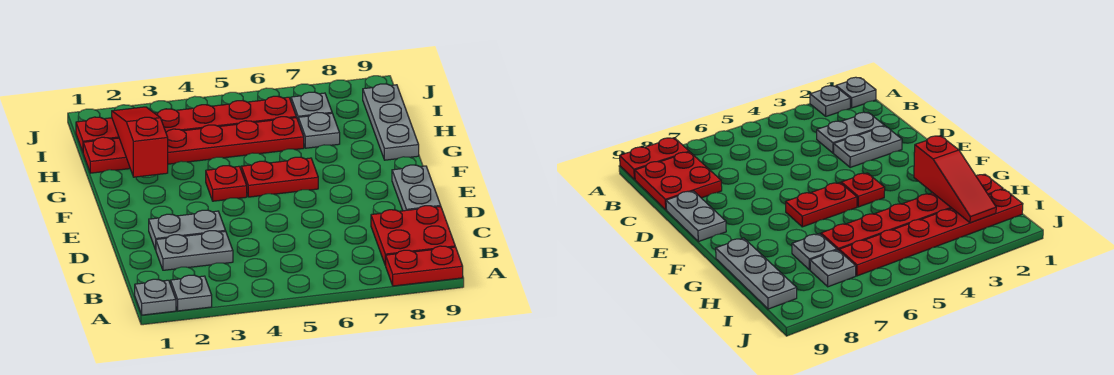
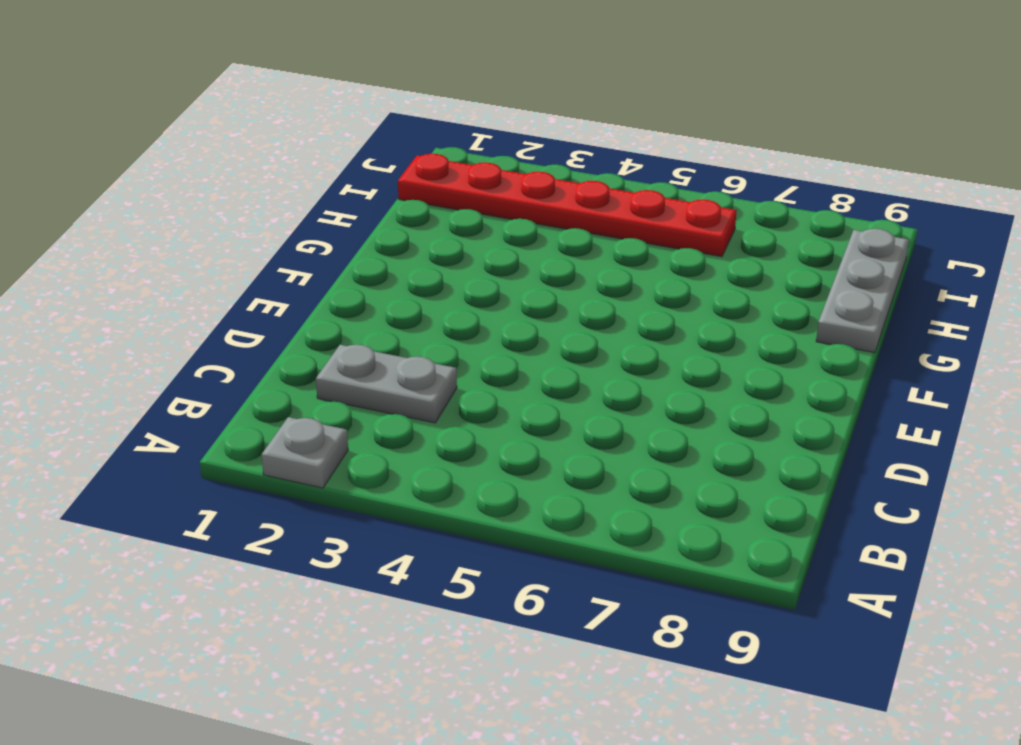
none -> grey 1x1 plate [135,279,176,315]
none -> red 1x2 plate [385,246,463,286]
none -> red 2x2 plate [371,206,455,265]

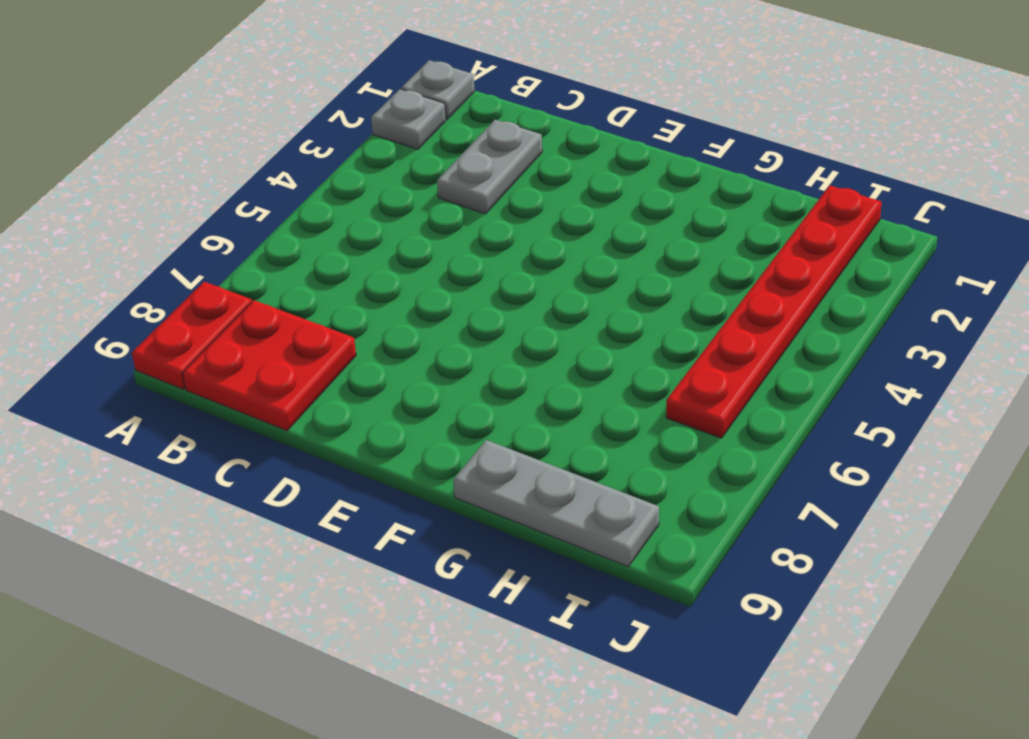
none -> grey 1x2 plate [149,210,226,250]
none -> grey 1x2 plate [392,165,441,211]
none -> red 1x1 plate [206,166,247,201]

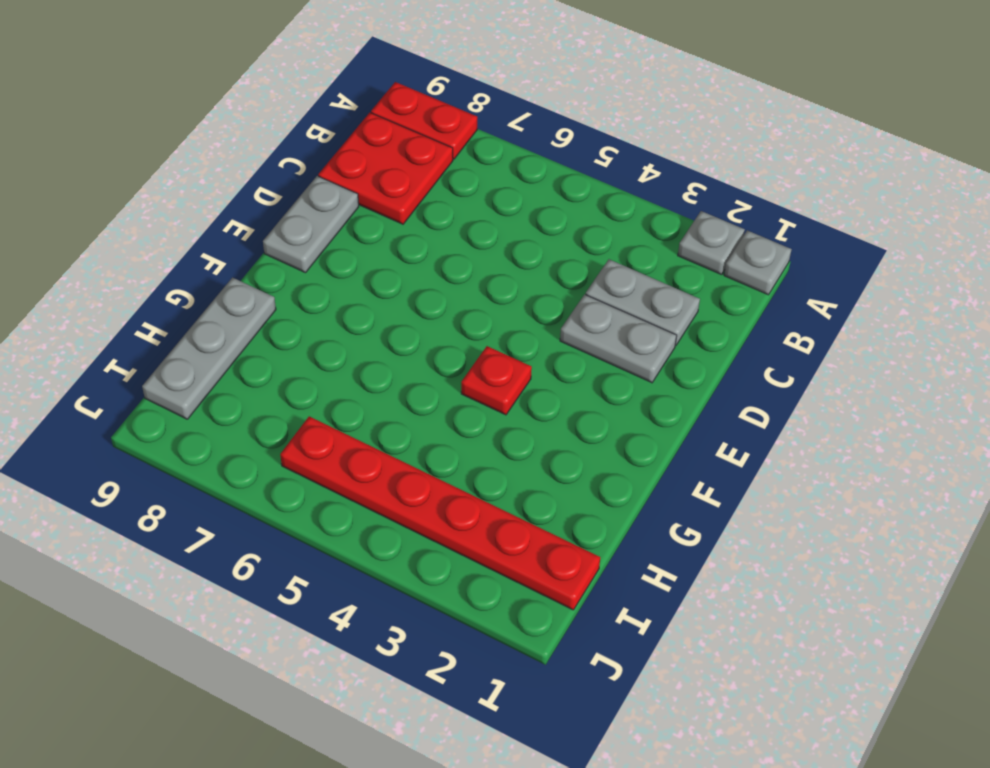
none -> red 1x2 plate [241,157,318,197]
none -> red 1x6 plate [83,117,304,173]
none -> grey 1x1 plate [298,113,340,148]

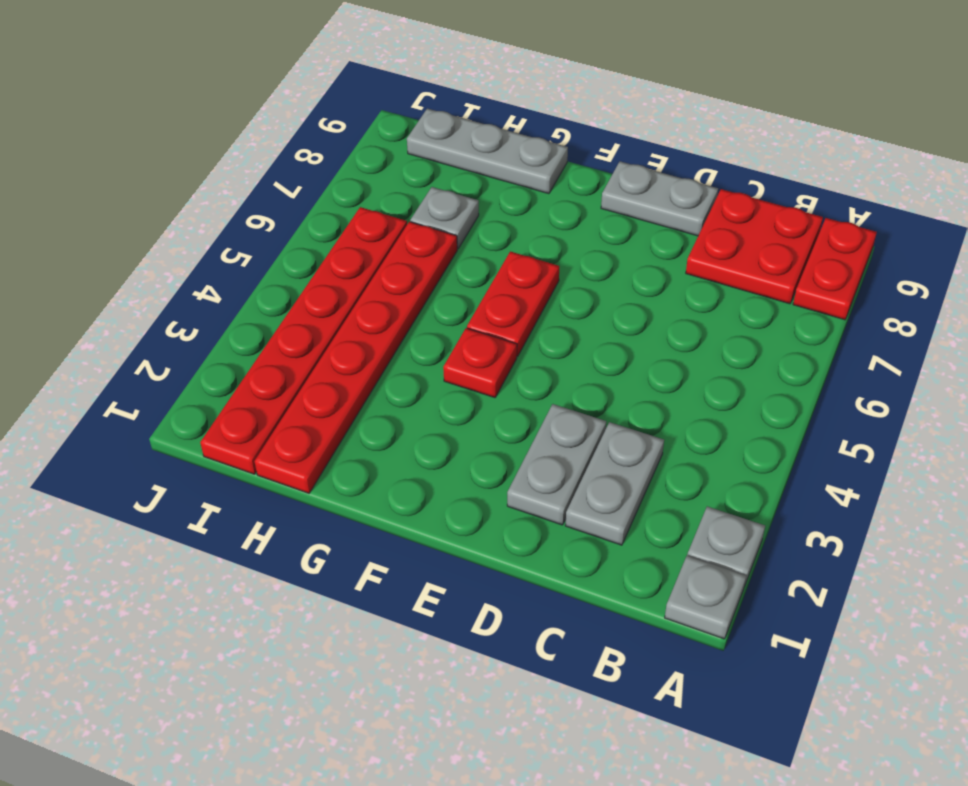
none -> grey 1x1 plate [291,92,332,120]
none -> red 1x3 slope [112,107,168,177]

